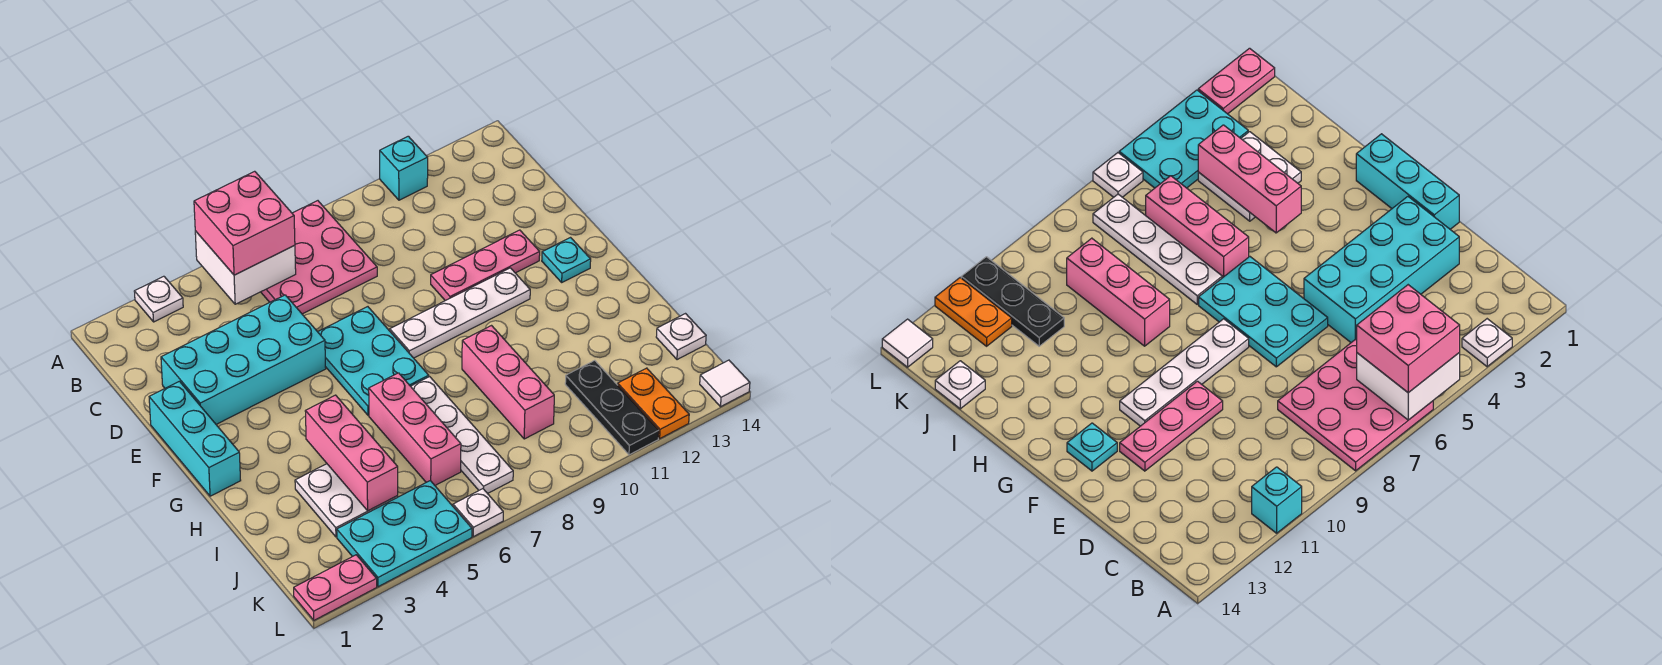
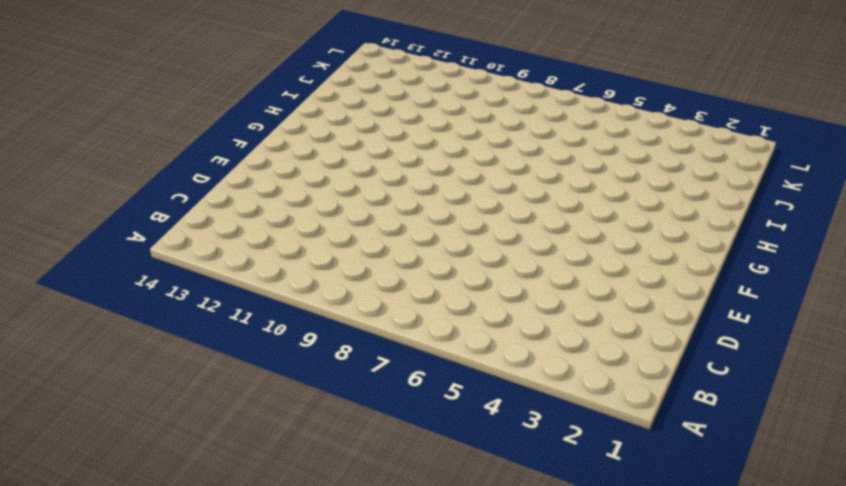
none -> white 1x1 plate [134,276,183,322]
none -> pink 3x3 plate [261,201,377,314]
none -> cyan 1x1 brick [380,136,428,200]

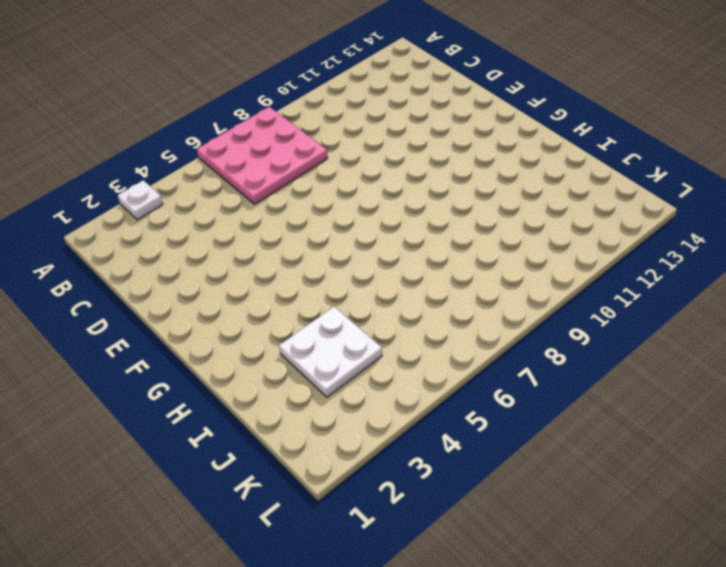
none -> cyan 1x1 brick [380,136,428,200]
none -> cyan 2x4 brick [161,295,326,424]
none -> cyan 1x3 brick [149,381,241,496]

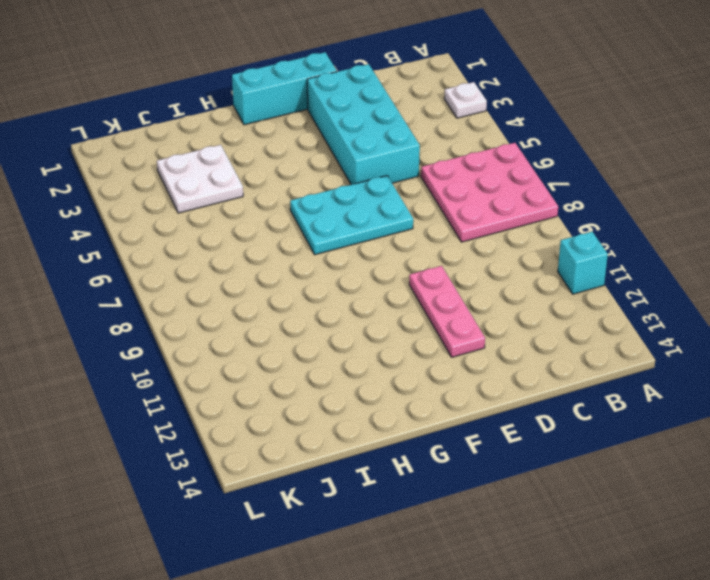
none -> white 1x4 plate [390,268,530,358]
none -> cyan 1x1 plate [542,238,591,282]
none -> pink 1x3 brick [369,373,461,485]

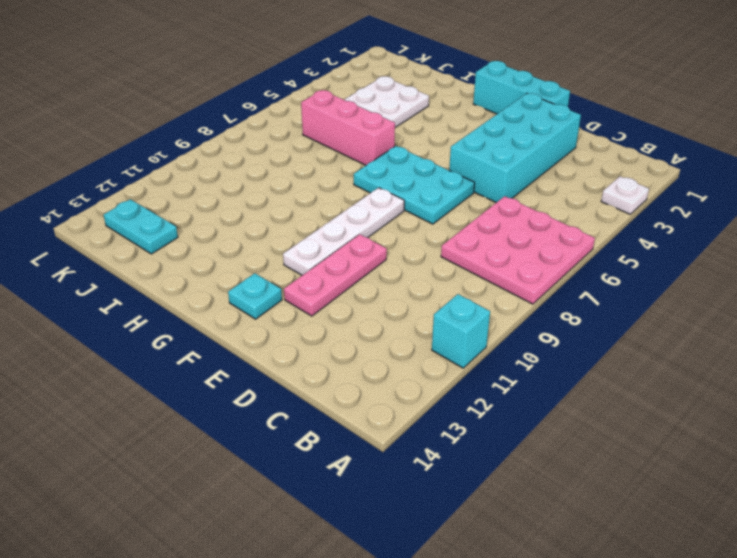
cyan 1x2 plate [104,199,178,254] -> none
none -> white 1x4 plate [411,377,513,493]
none -> pink 1x3 brick [462,326,554,439]
none -> black 1x3 plate [565,360,659,455]

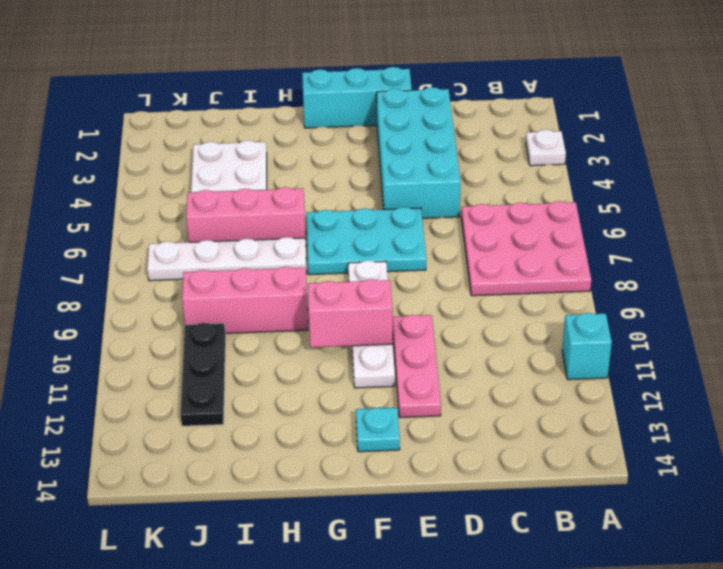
pink 1x2 brick [308,279,393,347] -> none
black 1x3 plate [181,323,225,426] -> black 1x3 plate turned to [565,360,659,455]
none -> white 1x1 plate [656,314,706,360]
none -> cyan 2x3 plate [337,481,472,587]
none -> orange 1x2 plate [618,368,689,438]

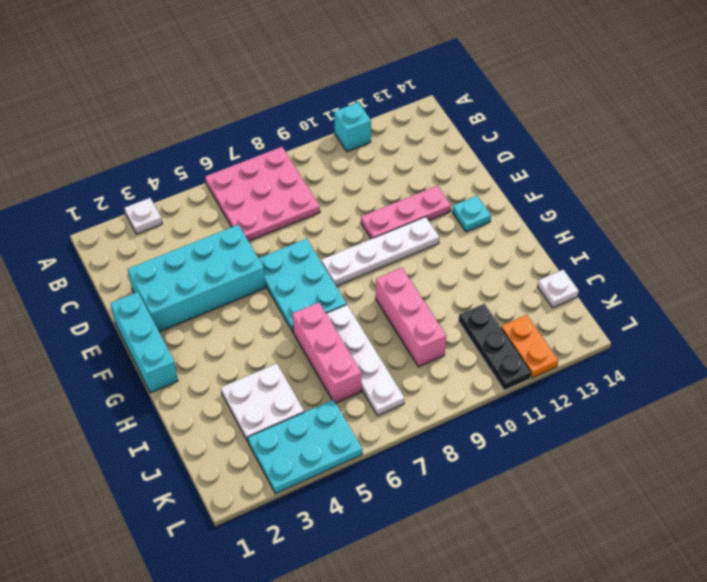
none -> pink 1x2 plate [294,555,377,620]
none -> white 1x1 plate [453,489,503,537]
none -> white 1x1 tile [700,360,750,407]

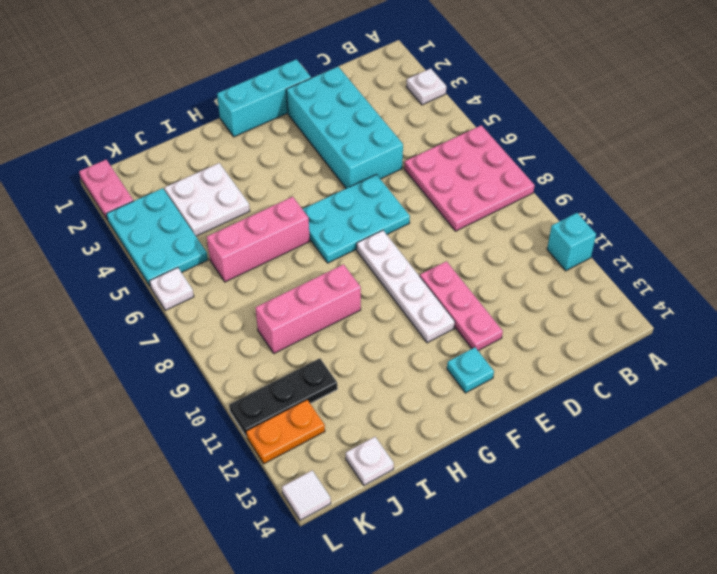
none -> white 1x4 plate [411,377,513,493]
none -> white 2x2 brick [195,231,296,304]
none -> pink 1x3 brick [305,395,398,511]

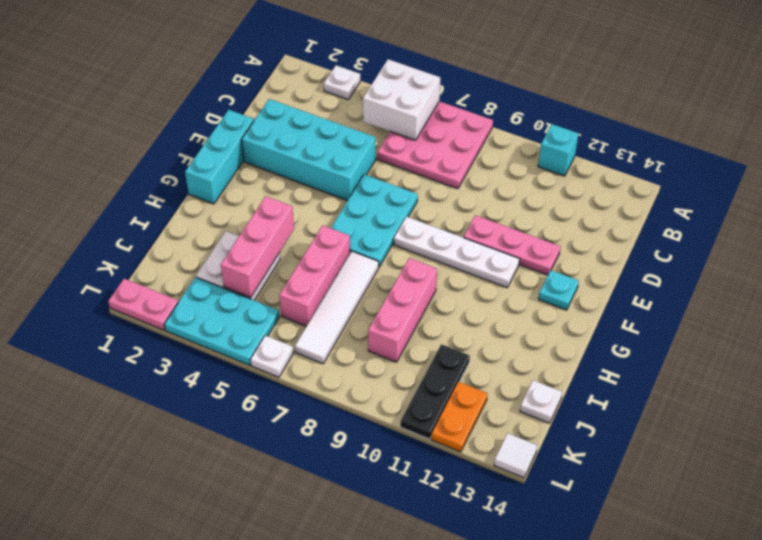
white 1x4 tile [295,251,379,364] -> white 1x4 plate [411,377,513,493]
none -> pink 2x2 brick [194,171,295,275]

